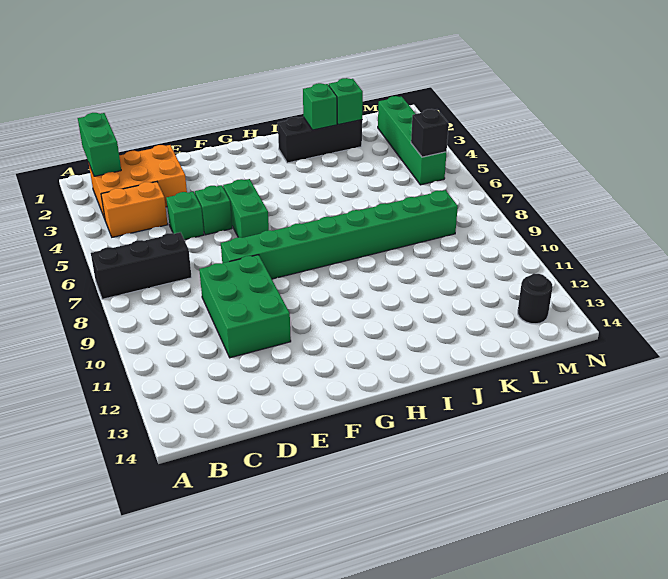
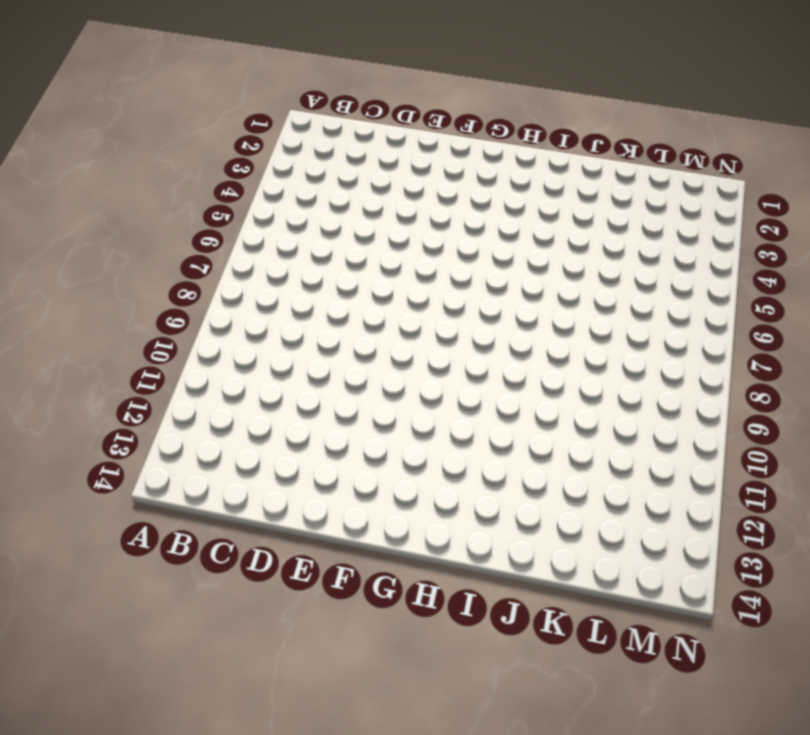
none -> black 1x3 brick [91,232,192,299]
none -> orange 2x3 brick [89,145,187,219]
none -> orange 1x2 brick [101,182,168,237]

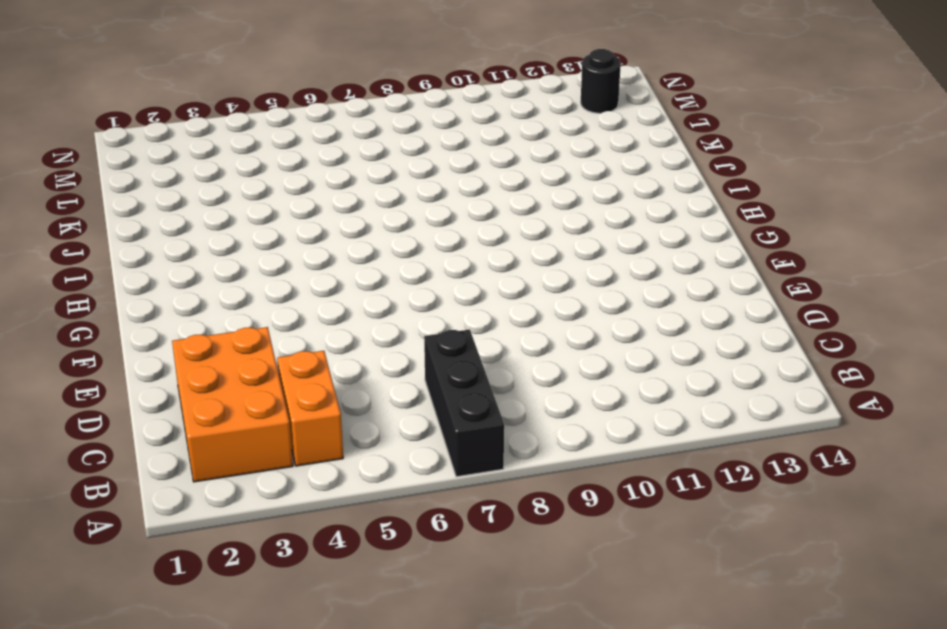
none -> green 1x1 brick [166,191,204,240]
none -> green 2x3 brick [199,255,291,358]
none -> green 1x1 brick [195,185,232,235]

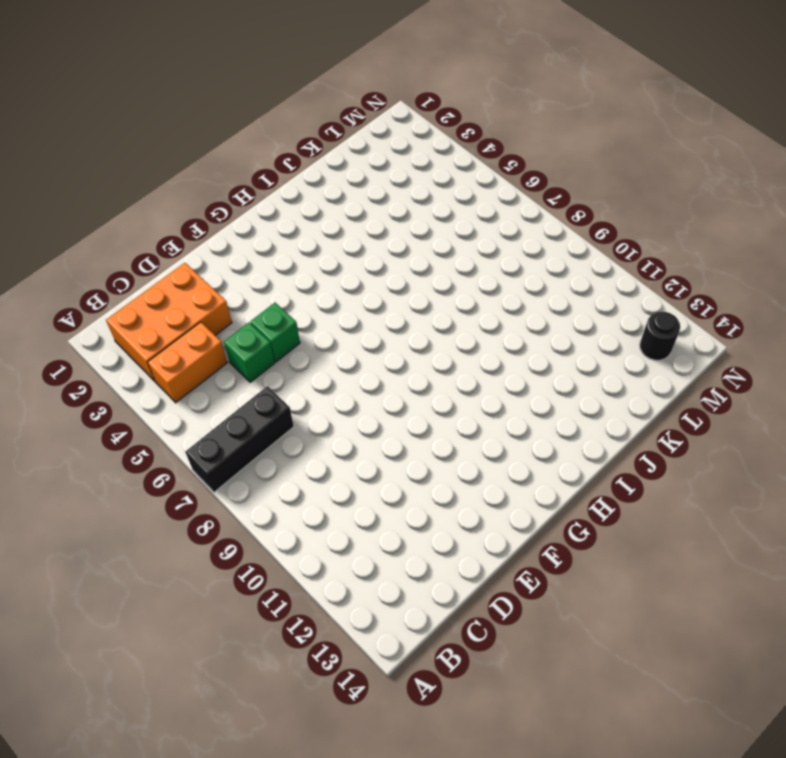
none -> green 2x3 brick [199,255,291,358]
none -> green 1x8 brick [221,190,458,279]
none -> green 1x2 brick [223,179,269,238]

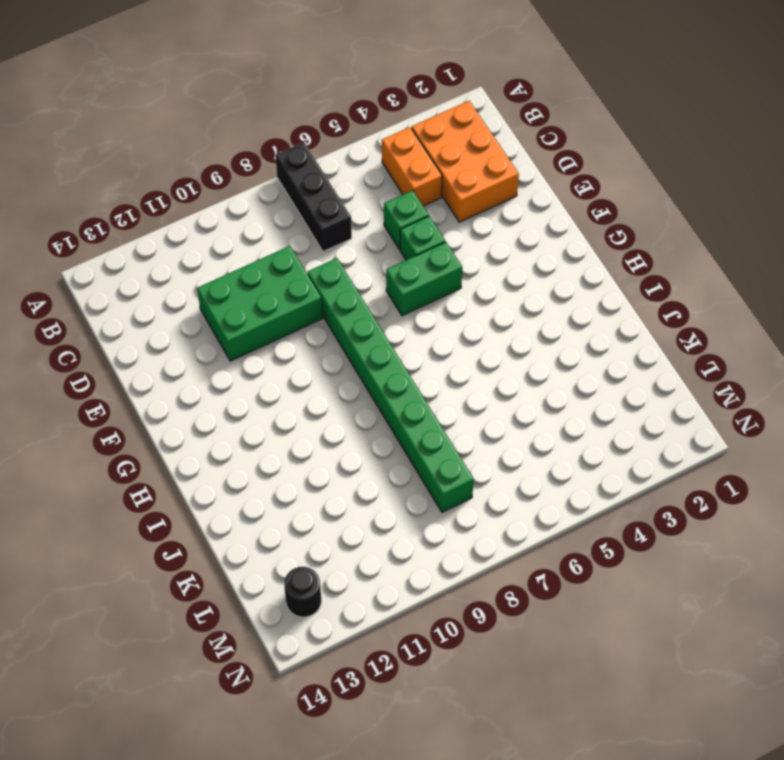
none -> black 1x3 brick [278,117,362,163]
none -> green 1x4 brick [378,96,446,185]
none -> green 1x2 brick [78,113,121,176]

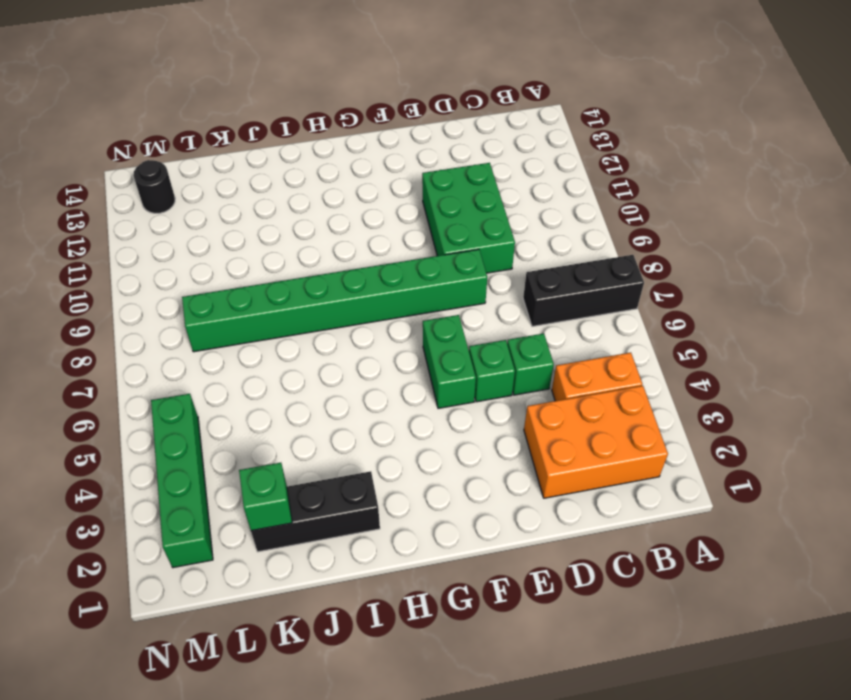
none -> green 1x2 brick [78,113,121,176]
none -> green 1x1 brick [303,83,337,130]
none -> black 1x1 brick [411,109,449,157]

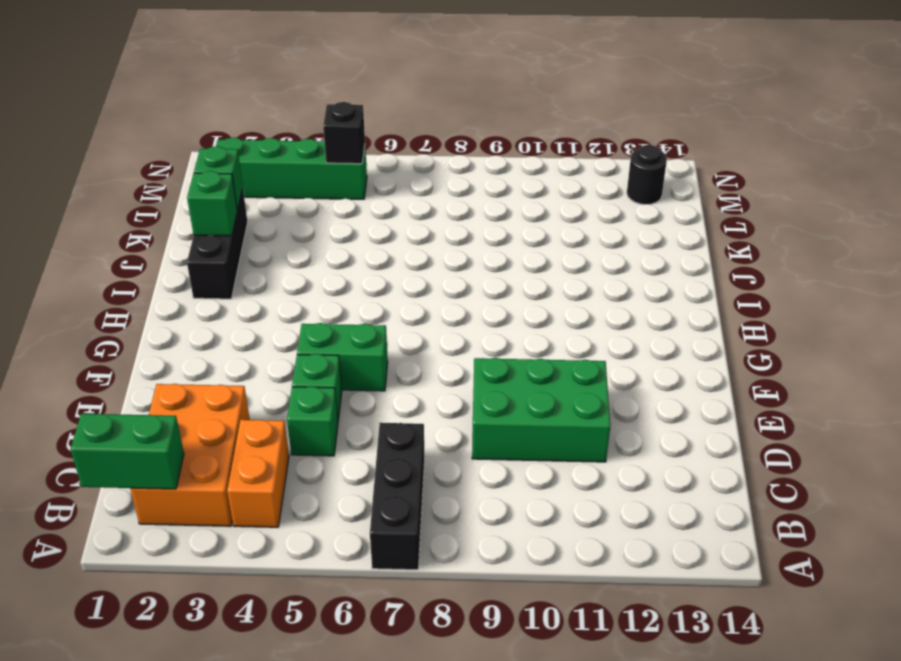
none -> green 1x8 brick [221,190,458,279]

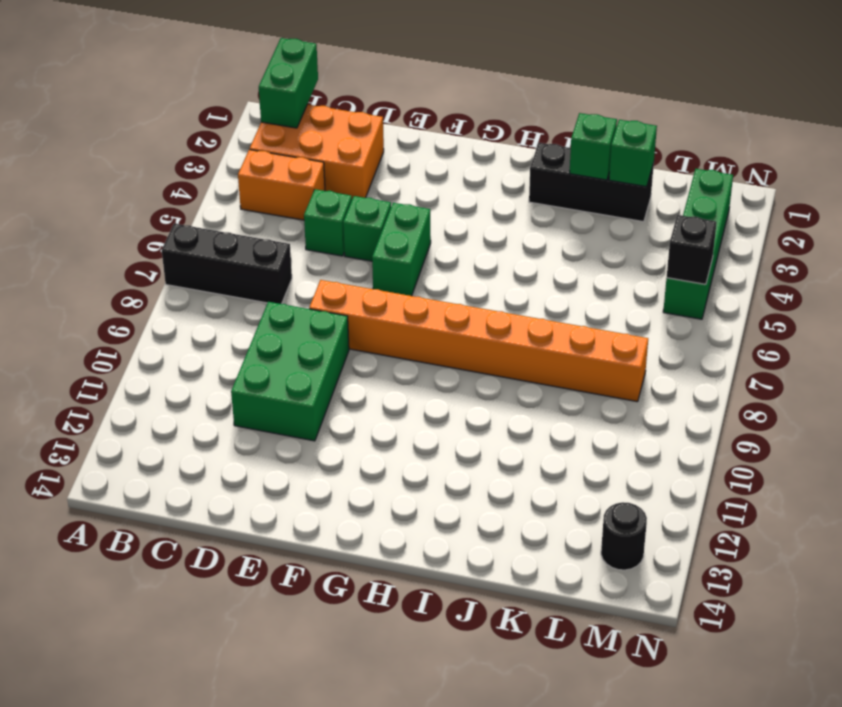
orange 1x8 brick [309,280,648,402] -> green 1x8 brick [221,190,458,279]

